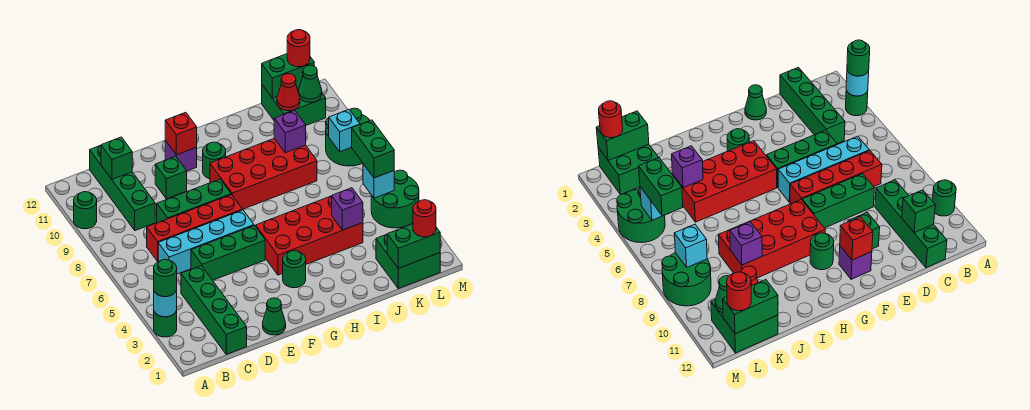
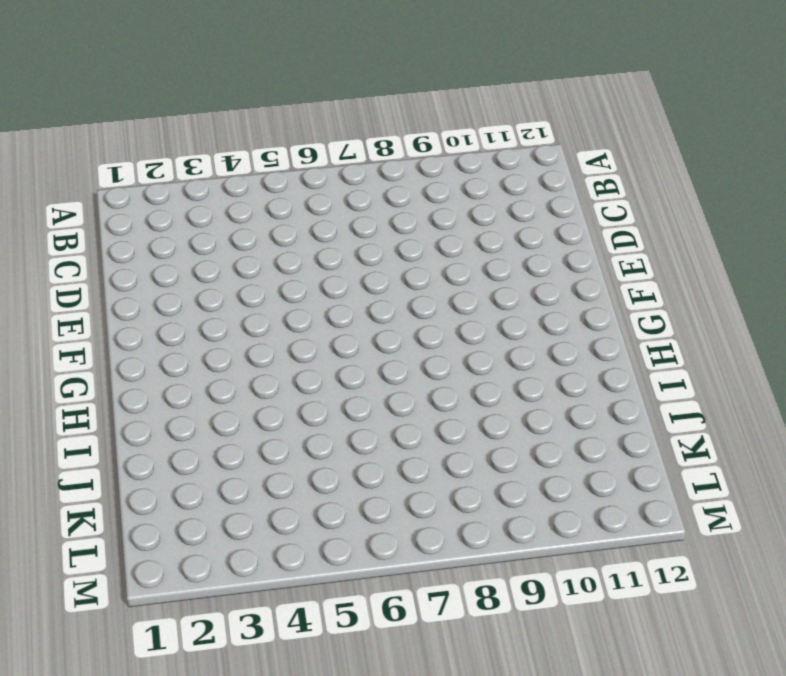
none -> green 1x1 round brick [154,311,177,337]
none -> green 1x1 round brick [74,192,97,229]
none -> green 1x4 brick [181,266,247,354]
none -> cyan 1x4 brick [158,210,254,274]

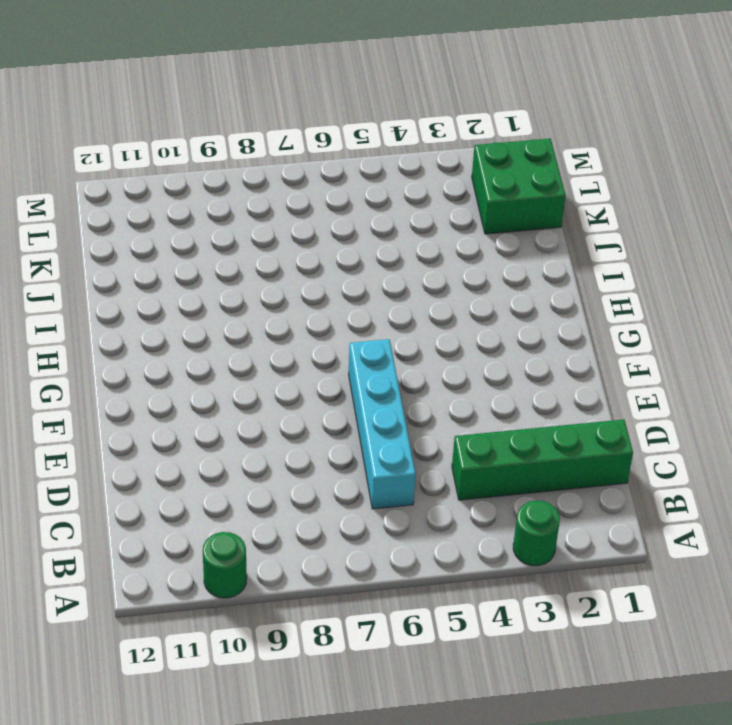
none -> red 1x4 brick [147,195,243,261]
none -> green 1x4 brick [90,146,155,231]
none -> green 1x3 brick [191,226,265,280]
none -> green 1x3 brick [157,179,231,223]

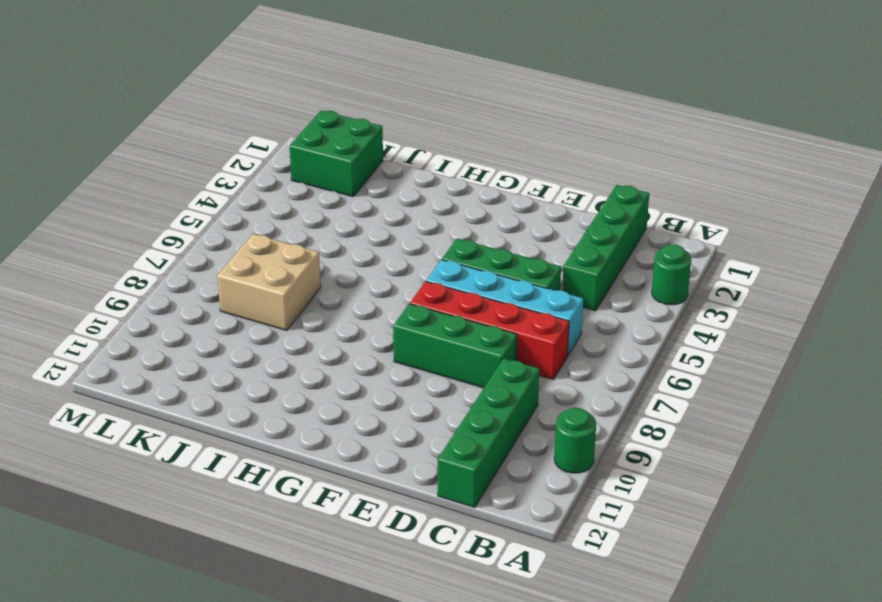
tan 2x2 brick [217,234,321,331] -> red 2x4 brick [210,138,317,209]
none -> green 1x1 cone [263,298,286,335]
none -> green 1x1 brick [155,156,187,199]
none -> purple 1x1 brick [165,141,197,171]
none -> green 1x1 round brick [283,251,306,288]

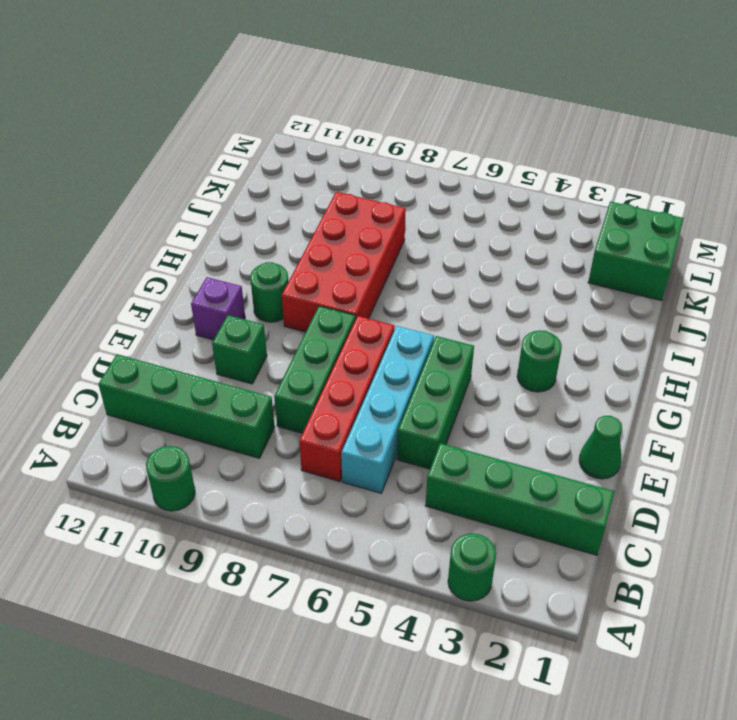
none -> red 2x4 brick [256,196,363,275]
none -> green 2x2 brick [262,85,326,125]
none -> green 2x2 round brick [371,170,419,228]
none -> green 2x2 round brick [326,108,370,166]

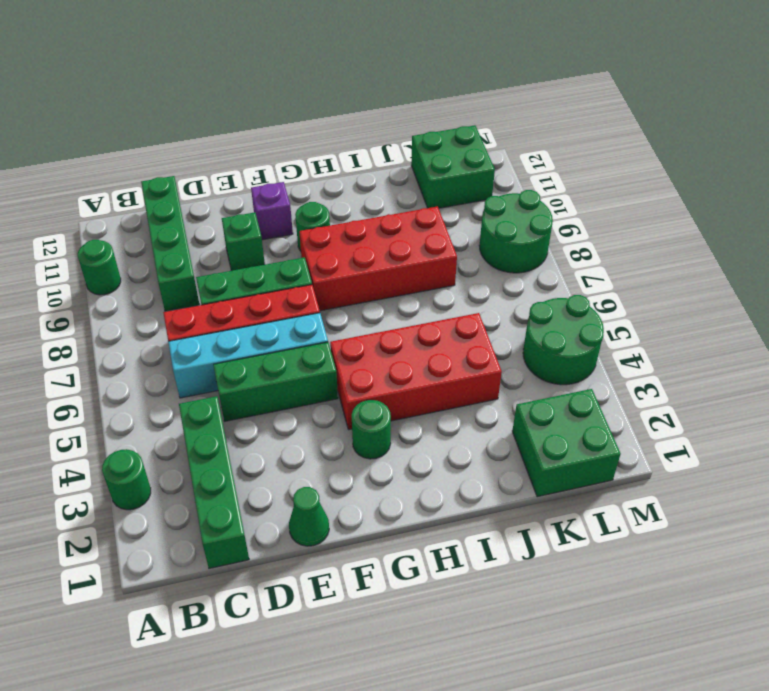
none -> cyan 1x1 round brick [154,290,177,317]
none -> green 1x1 brick [101,137,132,179]
none -> red 1x1 brick [165,112,197,155]
none -> purple 1x1 brick [332,188,363,230]

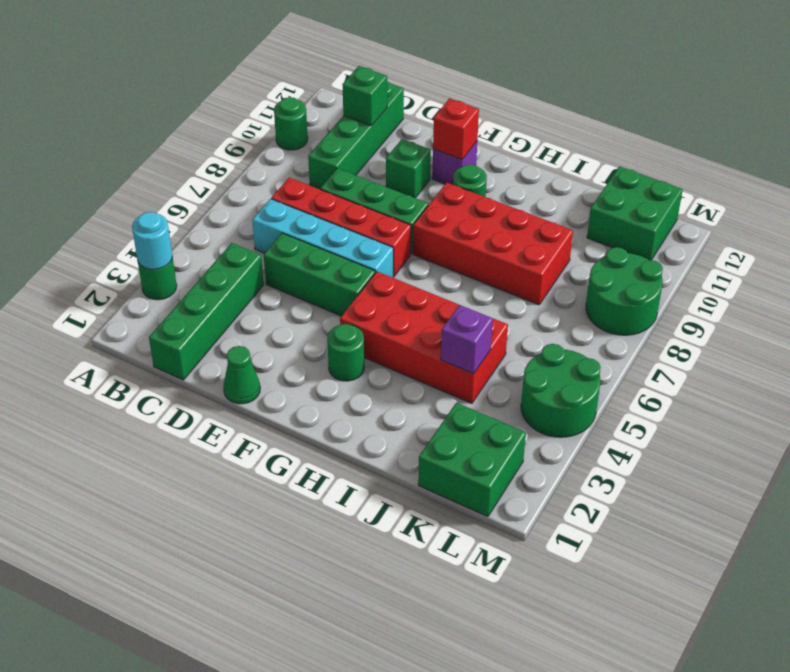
none -> purple 1x1 brick [274,110,306,153]
none -> green 1x2 brick [387,224,440,268]
none -> red 1x1 cone [277,74,300,111]
none -> green 1x2 brick [262,54,314,98]

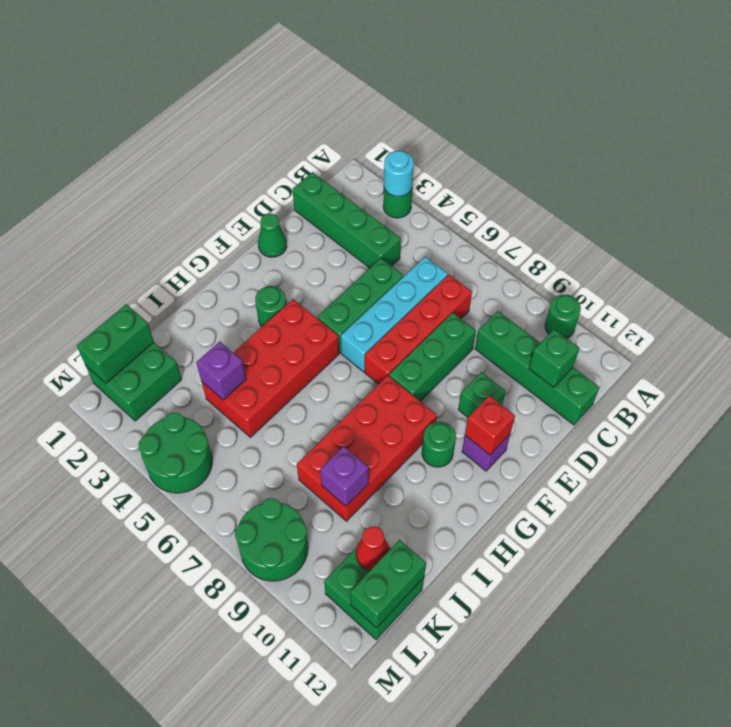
none -> cyan 1x1 brick [363,164,394,198]
none -> cyan 1x1 brick [329,110,360,152]
none -> green 1x1 cone [299,65,322,102]
none -> green 1x1 round brick [154,259,177,297]

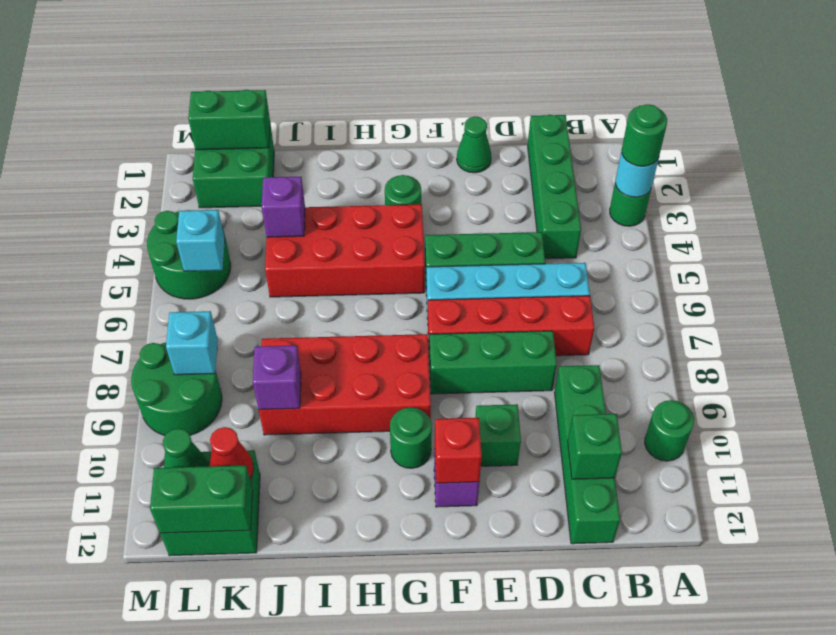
none -> red 1x1 round brick [413,200,436,237]
none -> green 1x2 brick [352,120,394,178]
none -> red 1x1 round brick [287,30,310,67]

